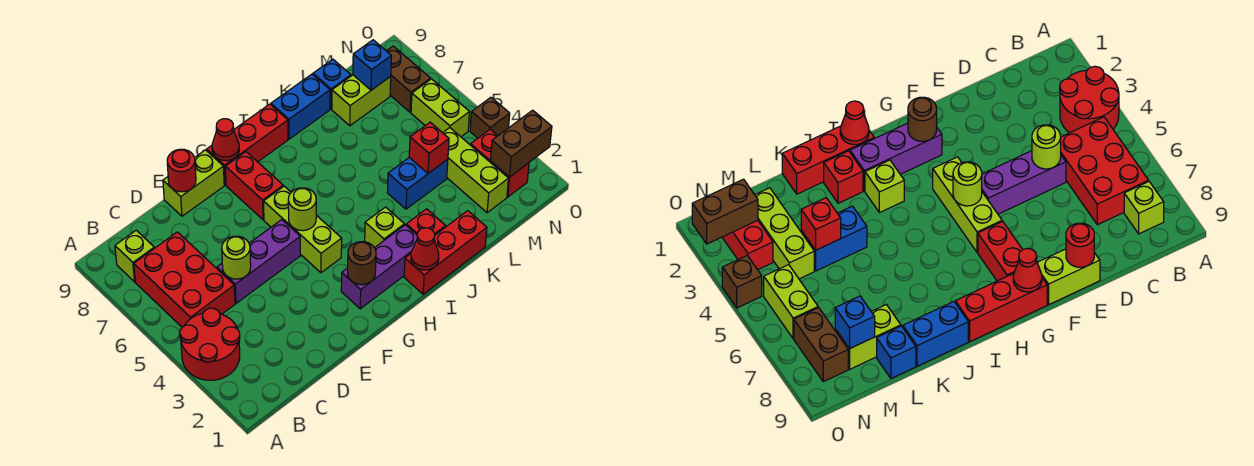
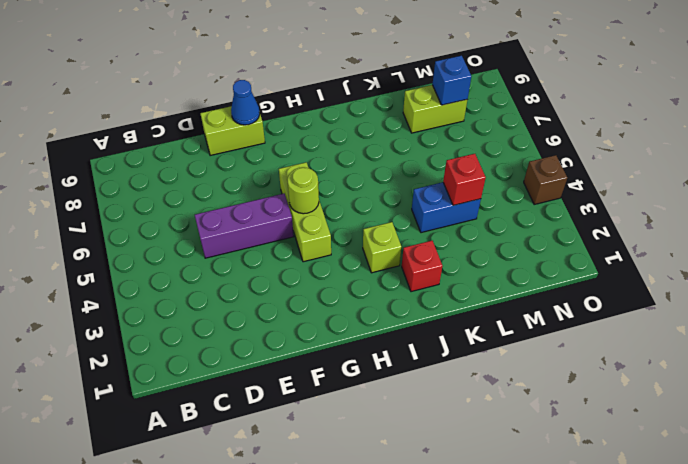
blue 1x1 cone [231,80,260,125] -> none
none -> red 2x2 round brick [180,308,240,380]
none -> red 2x3 brick [134,232,235,327]
none -> lime 1x1 brick [115,230,154,282]
none -> purple 1x3 brick [341,225,417,309]

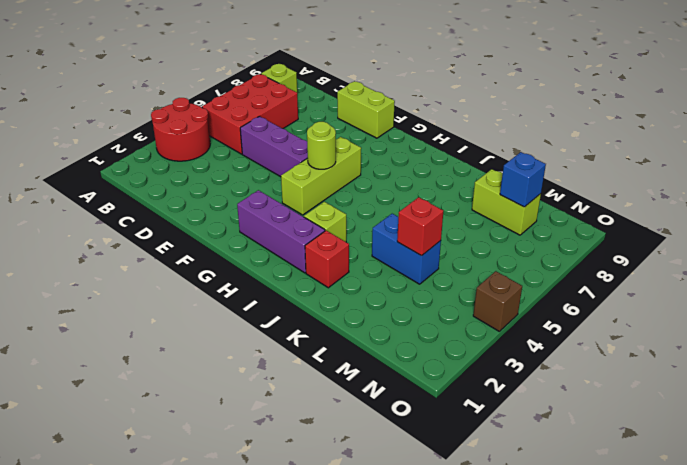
none -> red 1x2 brick [225,152,283,220]
none -> red 1x3 brick [207,104,288,185]
none -> red 1x3 brick [404,211,487,294]
none -> blue 1x2 brick [271,74,330,139]

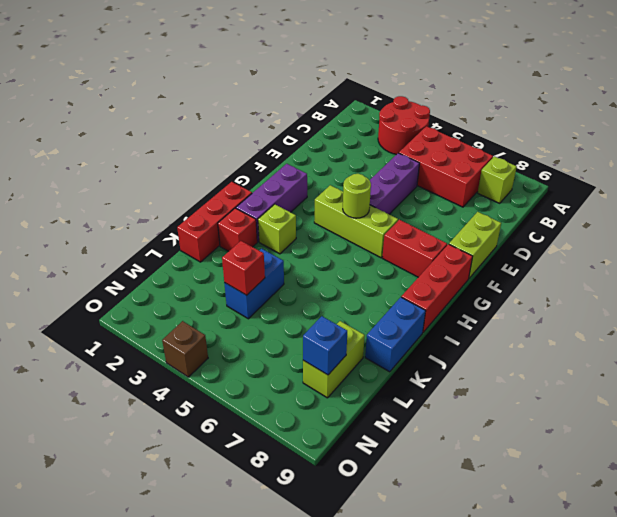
none -> blue 1x1 brick [313,59,351,109]
none -> lime 1x3 brick [443,128,509,213]
none -> red 1x2 brick [471,129,529,197]
none -> lime 1x2 brick [411,79,470,137]

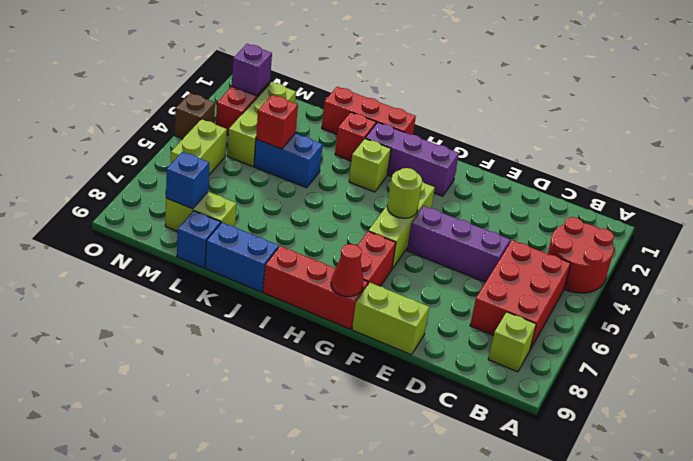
purple 1x1 brick [232,44,272,96] -> brown 1x2 brick [491,110,552,177]
none -> brown 1x2 brick [387,46,431,112]
none -> lime 1x1 round brick [222,236,251,279]
none -> red 1x1 round brick [167,149,196,192]
none -> brown 1x1 round brick [348,242,376,285]

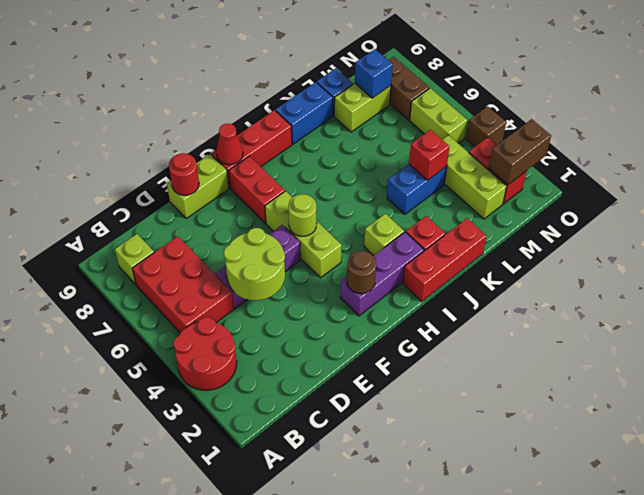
lime 2x2 round brick [224,228,285,300] -> lime 1x1 round brick [222,236,251,279]
none -> red 1x1 cone [411,228,439,270]

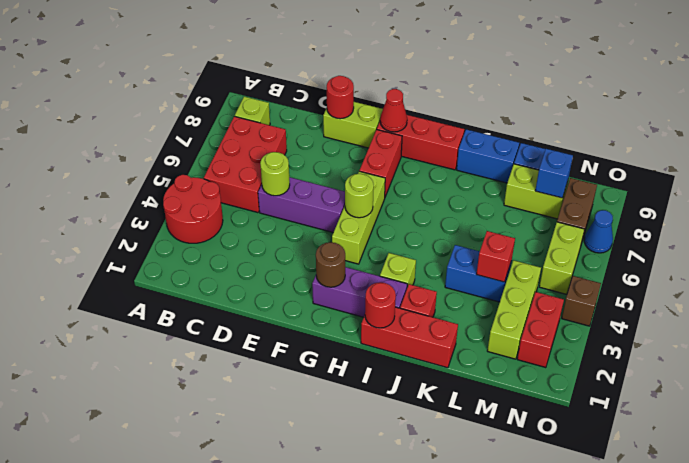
red 1x1 round brick [365,282,396,328] -> red 1x1 cone [411,228,439,270]
blue 1x1 cone [584,210,613,253] -> none
none -> brown 1x2 brick [491,110,552,177]

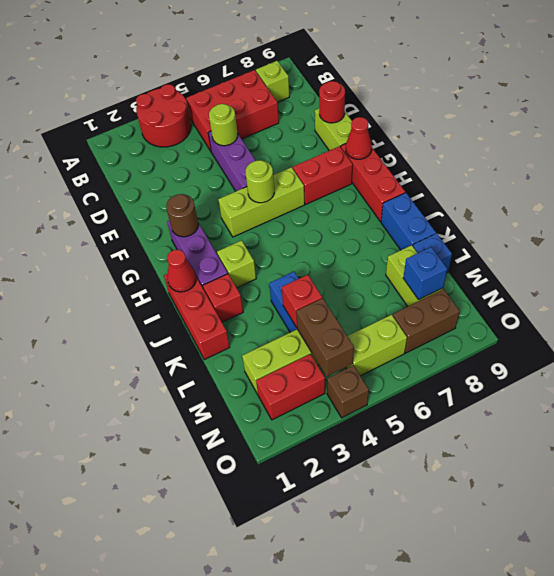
brown 1x2 brick [296,298,354,377] -> brown 1x2 brick moved to [491,110,552,177]

